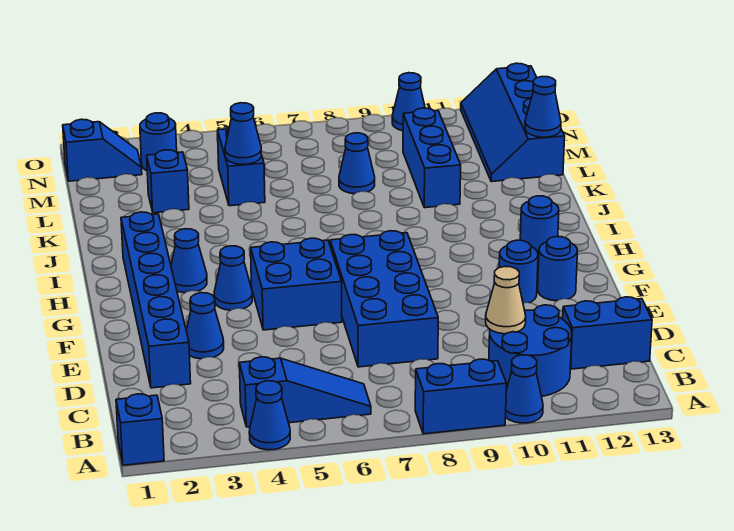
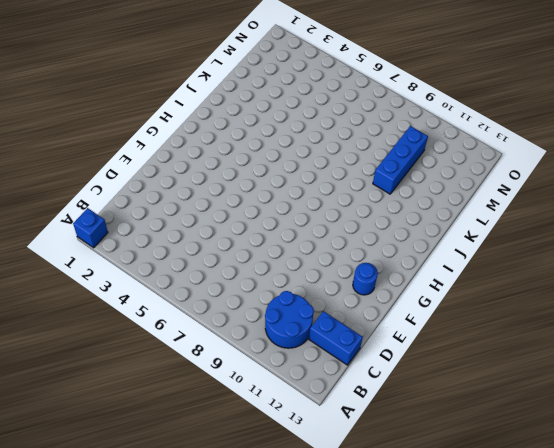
none -> blue 1x1 cone [249,381,290,450]
none -> blue 1x2 brick [415,359,506,434]
none -> blue 1x1 cone [506,355,543,423]

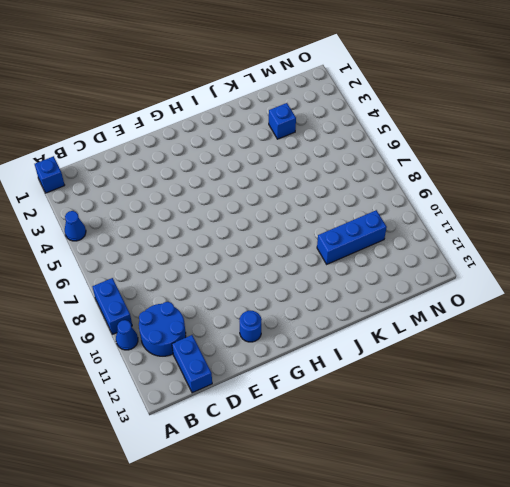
none -> blue 1x3 slope [239,357,371,427]
none -> blue 1x6 brick [121,212,191,388]
none -> blue 2x4 brick [330,231,438,367]

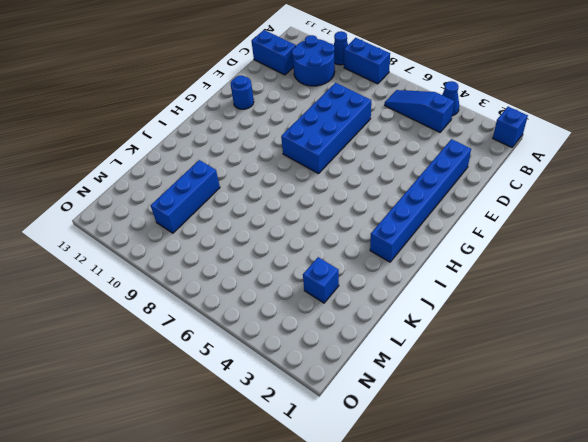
none -> blue 1x1 cone [186,293,224,359]
none -> blue 2x2 brick [251,238,342,330]
none -> blue 1x1 round brick [499,240,538,303]

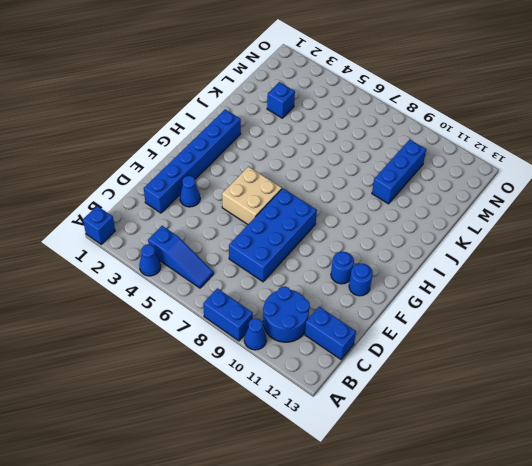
tan 2x2 brick [222,167,282,224] -> blue 2x2 brick [251,238,342,330]
none -> blue 1x1 cone [214,246,252,310]
none -> blue 1x1 cone [171,229,207,293]
none -> blue 1x1 round brick [520,196,559,259]

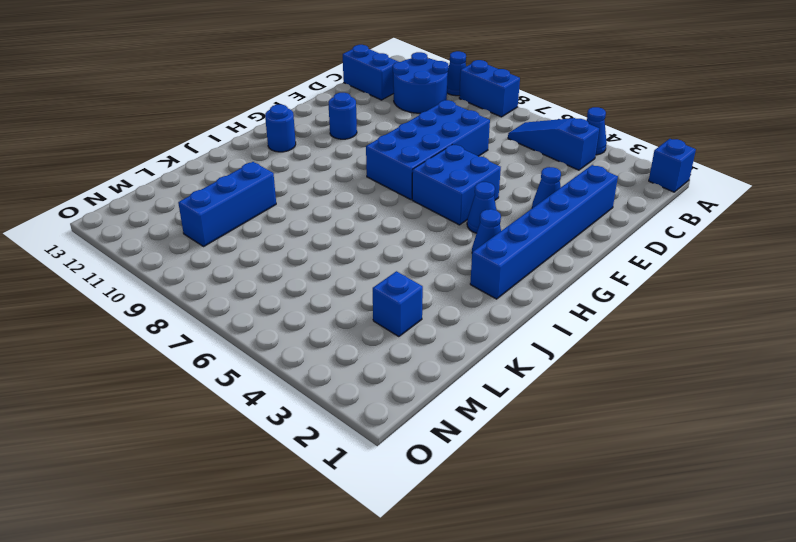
none -> blue 1x1 round brick [538,237,578,301]
none -> blue 1x2 brick [217,127,265,206]
none -> blue 1x1 cone [339,133,375,194]

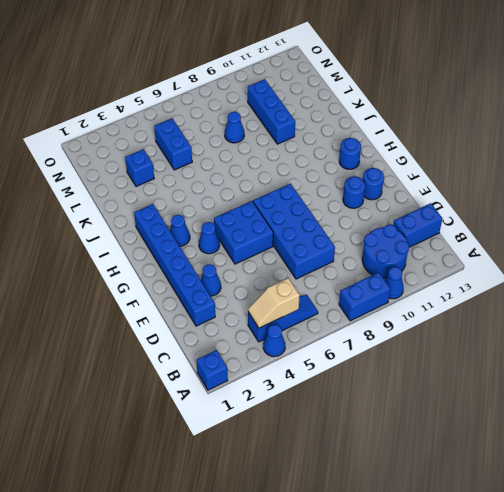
tan 1x2 slope [248,278,300,328] -> none
none -> blue 2x4 slope [461,63,565,182]
none -> blue 1x2 slope [63,119,142,181]
none -> blue 1x1 round brick [140,113,177,171]

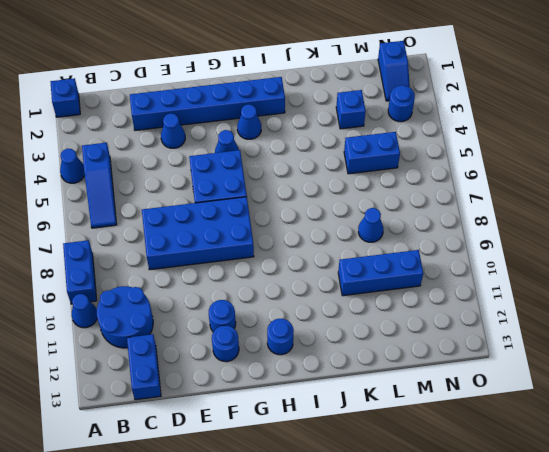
none -> blue 2x4 slope [461,63,565,182]
none -> blue 1x1 cone [392,73,425,131]
none -> tan 1x1 cone [486,267,526,334]

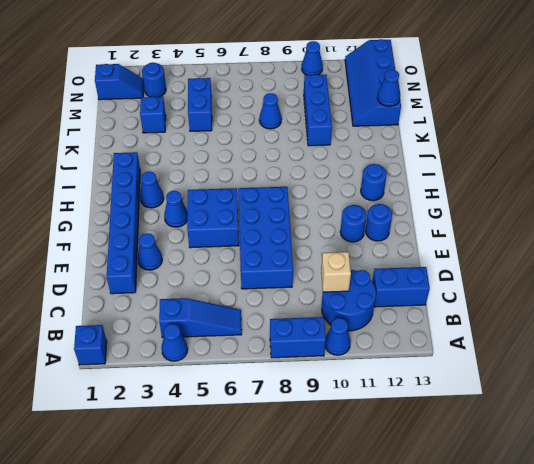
tan 1x1 brick [321,252,351,292] -> tan 1x1 cone [486,267,526,334]
none -> blue 1x1 cone [225,103,261,164]

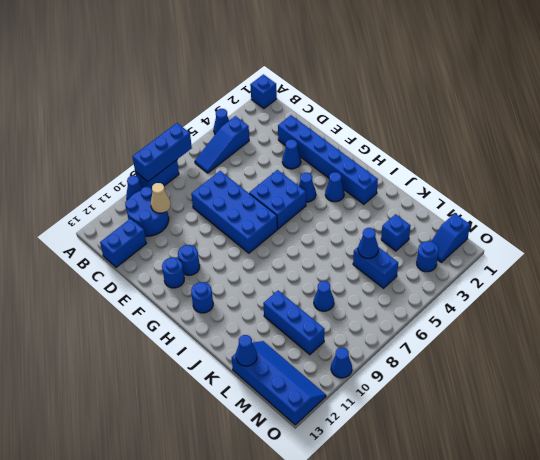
blue 1x3 brick [132,123,192,182] -> none

